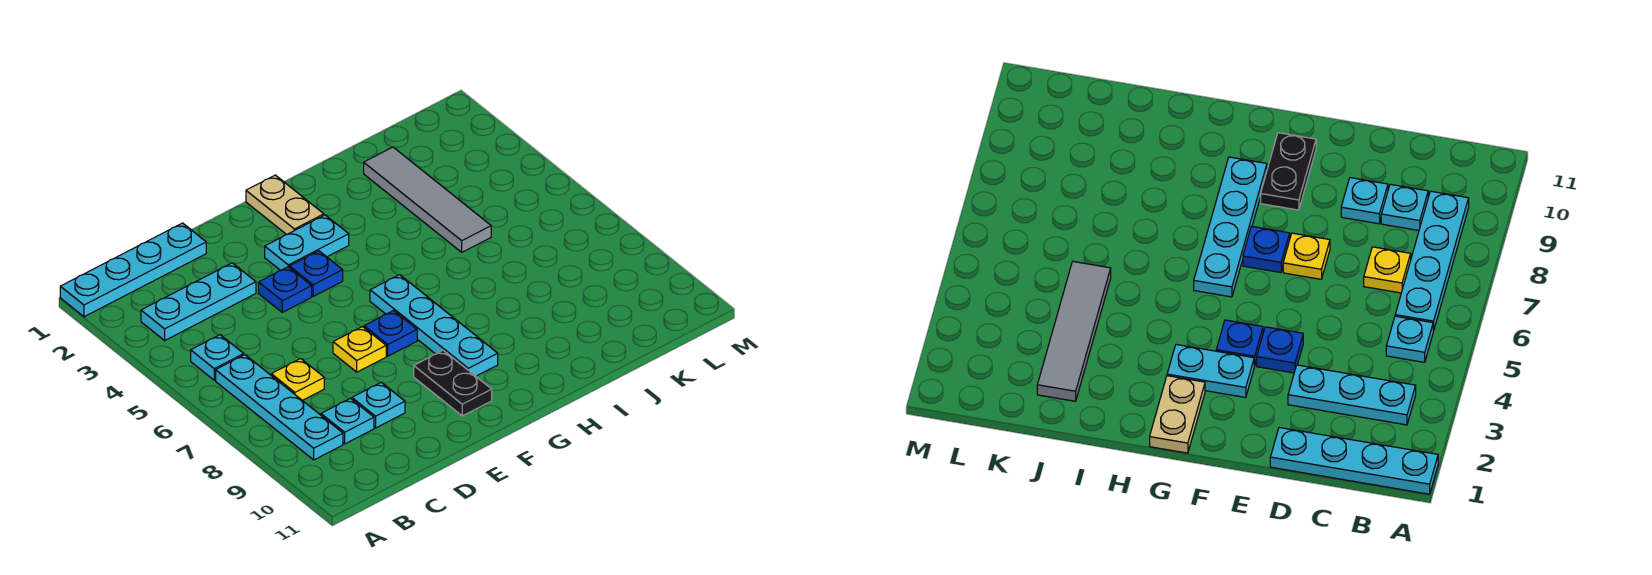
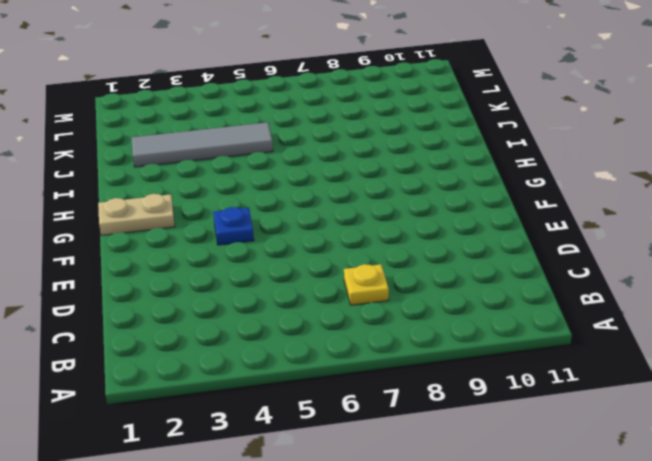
none -> cyan 1x4 plate [60,223,206,317]
none -> cyan 1x3 plate [141,263,256,340]
none -> cyan 1x1 plate [191,335,244,380]

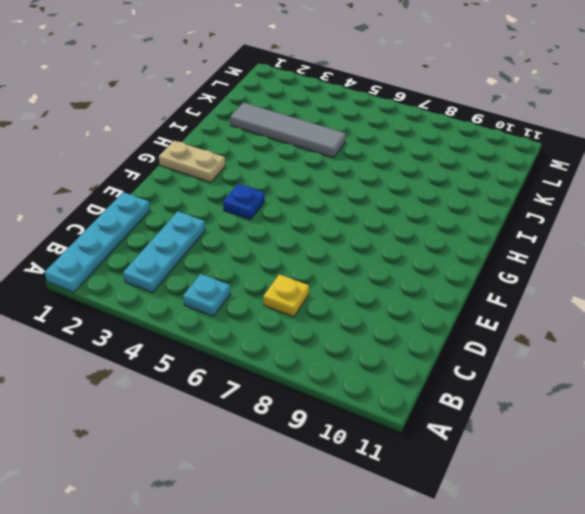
none -> cyan 1x4 plate [216,355,343,460]
none -> cyan 1x1 plate [321,398,374,444]
none -> cyan 1x1 plate [352,382,405,428]

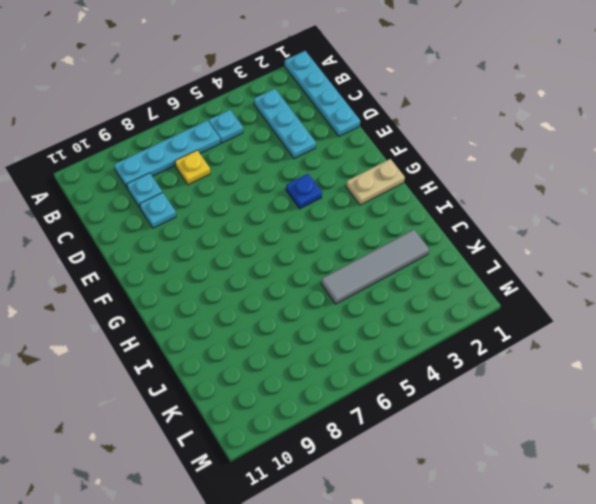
none -> blue 1x1 plate [259,267,312,312]
none -> yellow 1x1 plate [333,327,386,372]
none -> cyan 1x2 plate [265,215,349,271]

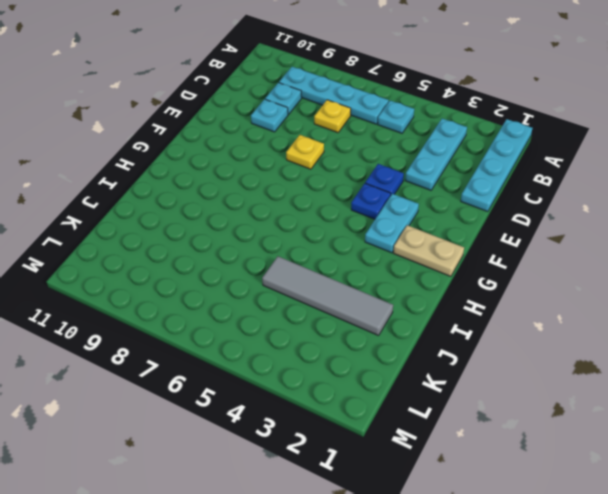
none -> blue 1x1 plate [364,311,417,356]
none -> black 1x2 plate [414,350,492,416]
none -> cyan 1x4 plate [370,275,498,376]

